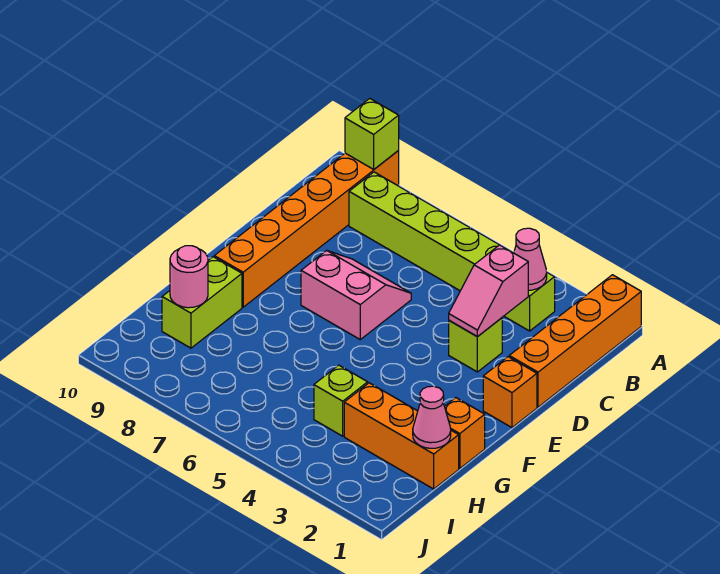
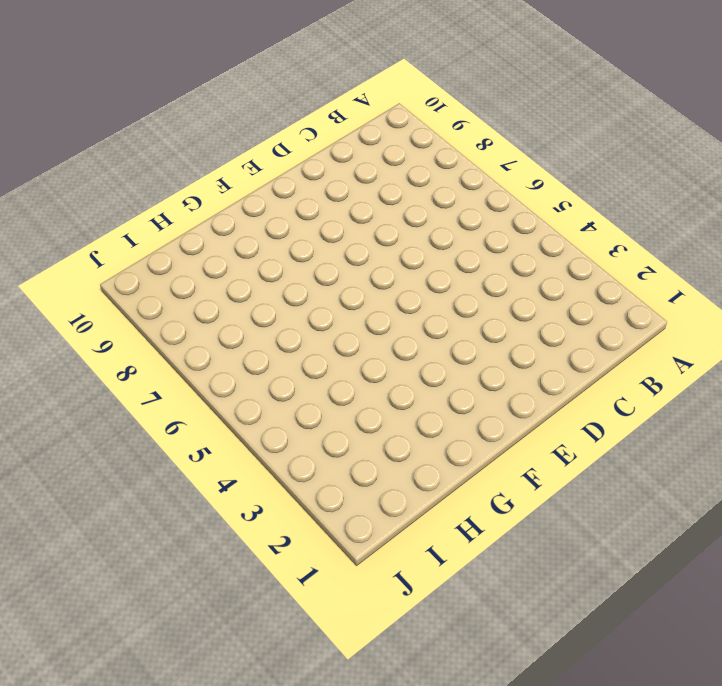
none -> orange 1x4 brick [509,275,641,407]
none -> orange 1x6 brick [214,151,399,307]
none -> lime 1x6 brick [349,172,555,331]

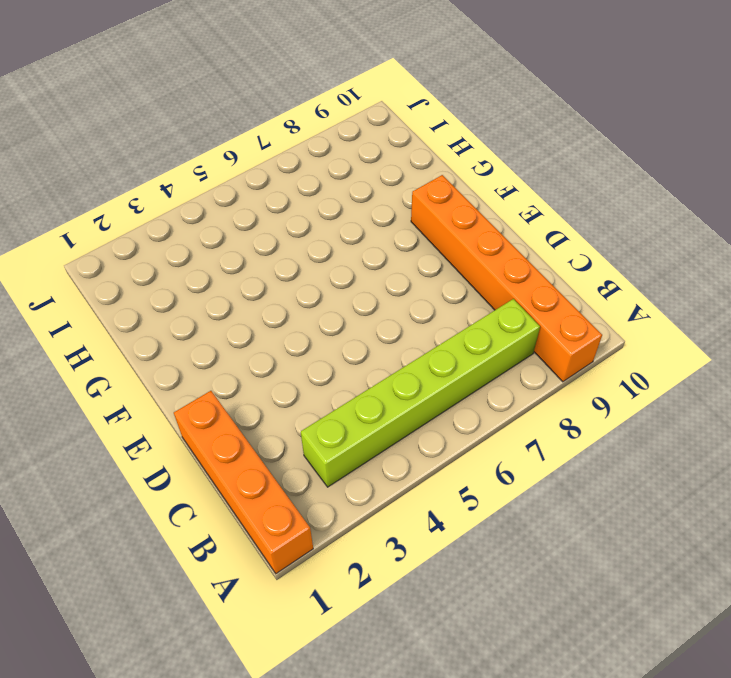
none -> lime 1x1 brick [449,318,502,372]
none -> pink 2x2 slope [301,250,411,339]
none -> orange 1x1 brick [483,357,537,428]

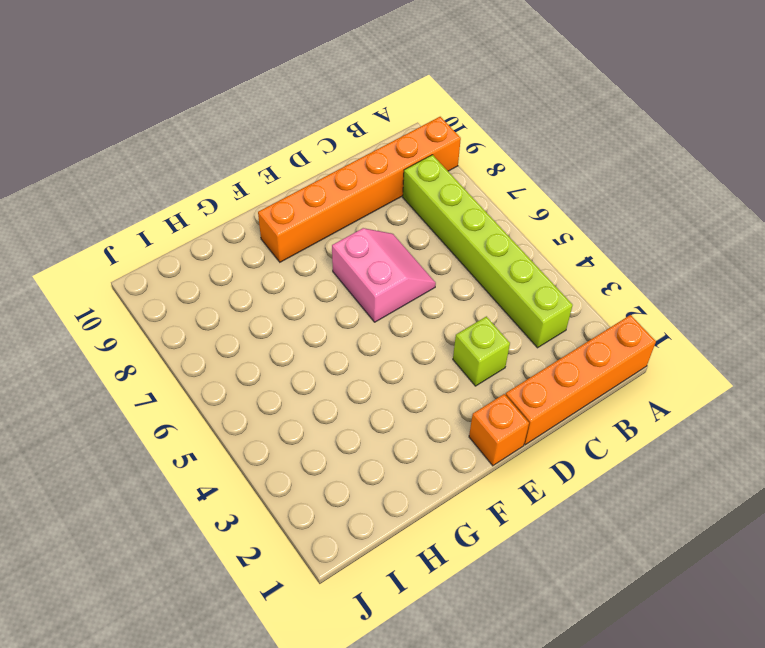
none -> orange 1x1 brick [444,398,485,469]
none -> lime 1x2 brick [162,257,242,348]
none -> orange 1x3 brick [344,383,459,489]

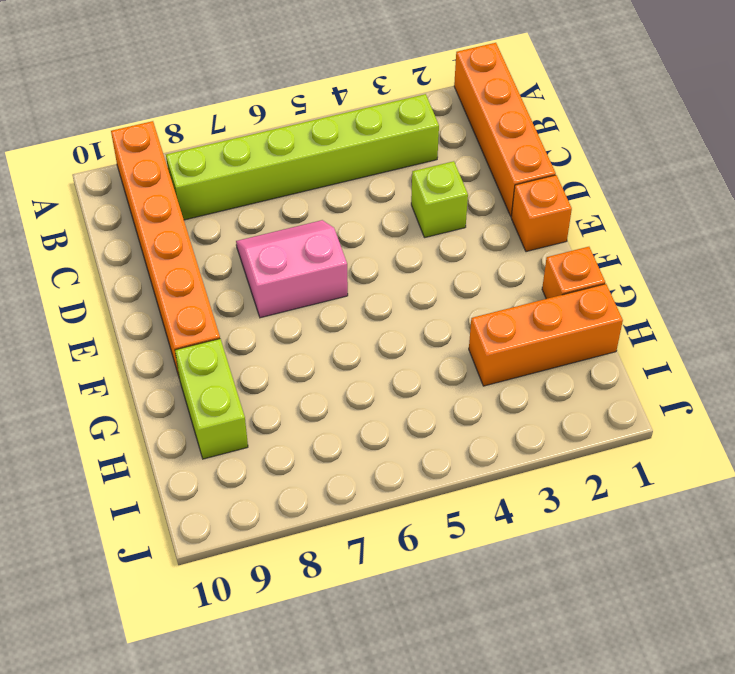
none -> lime 1x1 brick [314,365,368,436]
none -> lime 1x1 brick [345,98,399,169]
none -> pink 1x1 cone [514,228,547,290]

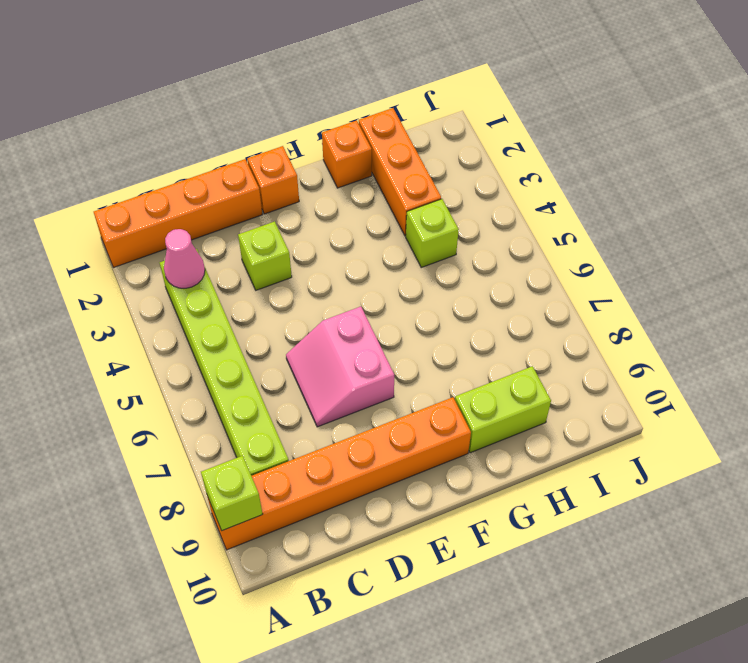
none -> pink 1x2 slope [449,245,528,337]
none -> pink 1x1 cone [413,386,451,448]
none -> pink 1x1 round brick [170,246,208,308]

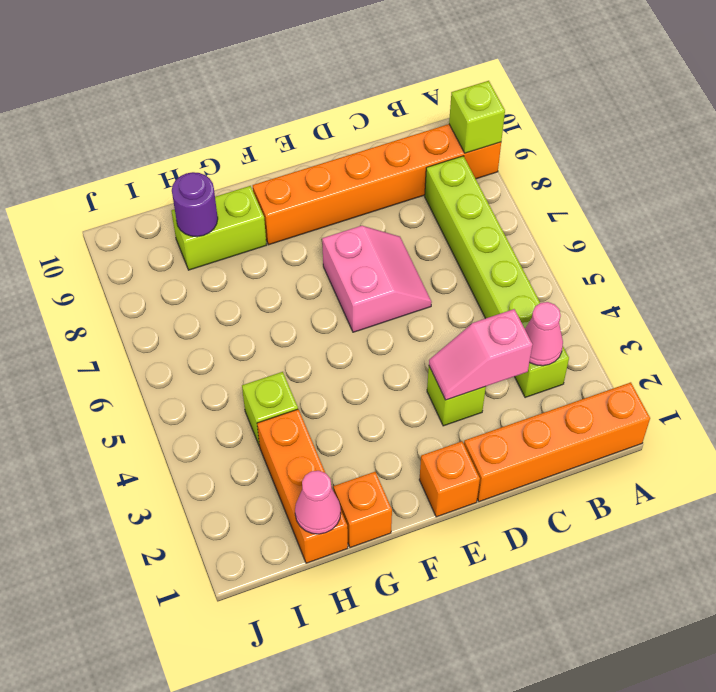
purple 1x1 round brick [172,172,218,237] -> pink 1x1 round brick [170,246,208,308]

